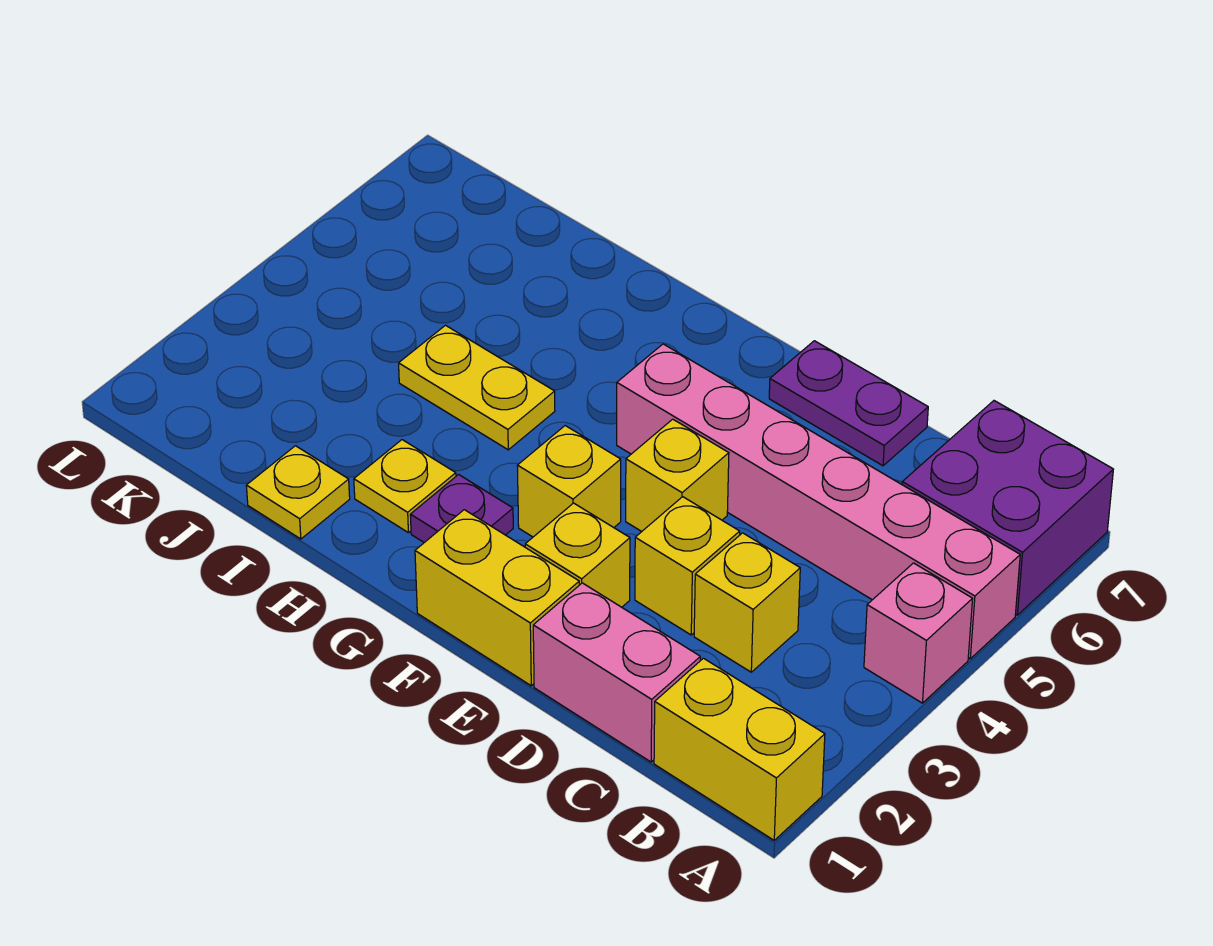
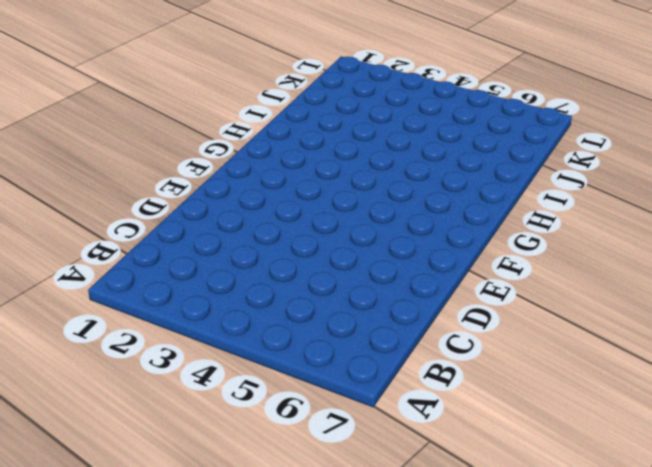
none -> yellow 1x2 brick [654,658,825,840]
none -> pink 1x1 brick [864,563,973,703]
none -> pink 1x6 brick [617,344,1020,659]

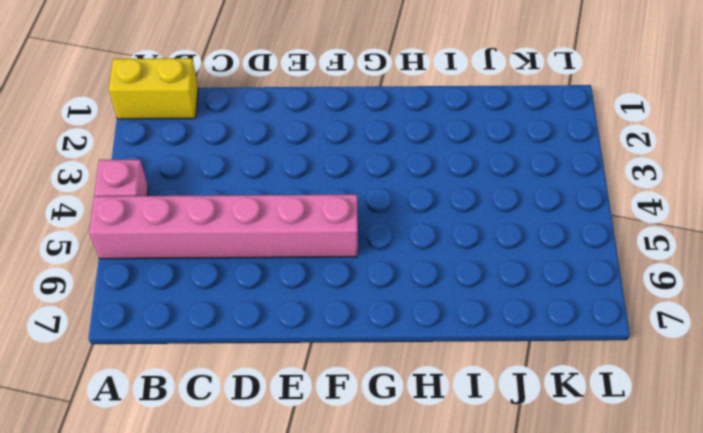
none -> purple 2x2 brick [902,401,1113,615]
none -> pink 1x2 brick [533,583,700,762]
none -> yellow 1x1 brick [694,533,800,672]

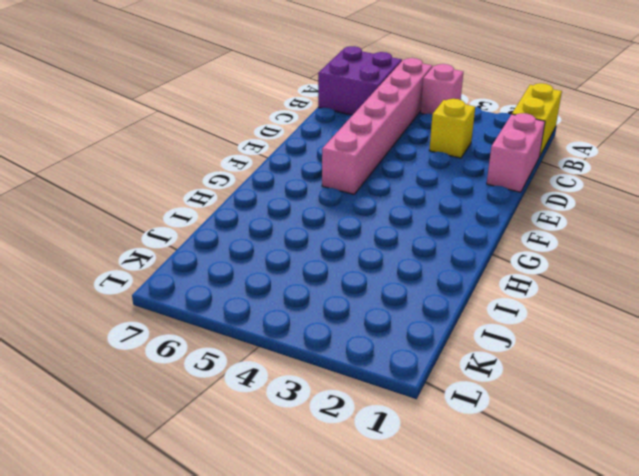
none -> yellow 1x1 brick [635,497,740,635]
none -> purple 1x2 plate [769,341,928,466]
none -> yellow 1x2 brick [415,510,579,686]

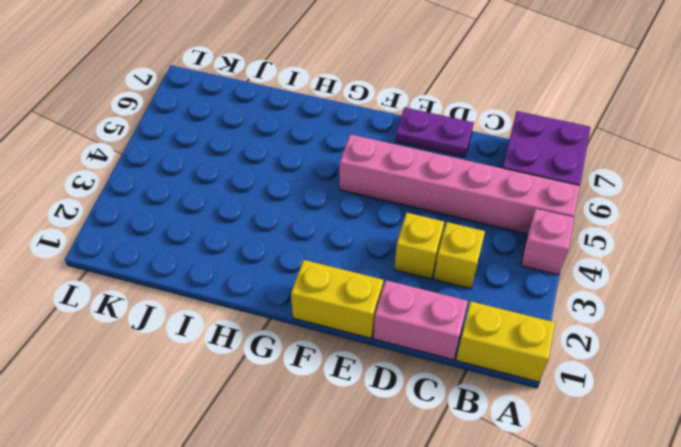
none -> yellow 1x1 brick [525,503,630,607]
none -> yellow 1x1 brick [626,419,729,531]
none -> yellow 1x1 brick [517,426,621,537]

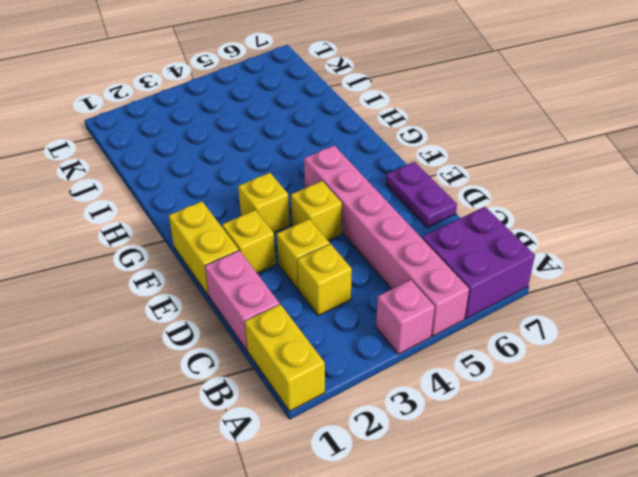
none -> purple 1x1 plate [410,475,513,543]
none -> yellow 1x1 plate [354,440,456,533]
none -> yellow 1x2 plate [399,325,555,450]

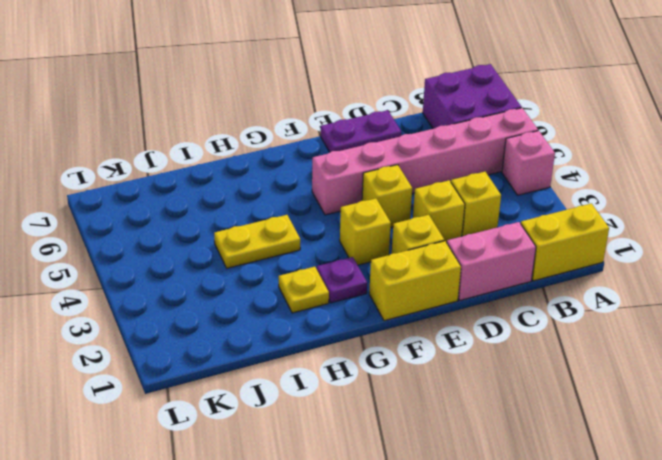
none -> yellow 1x1 plate [246,446,350,539]

